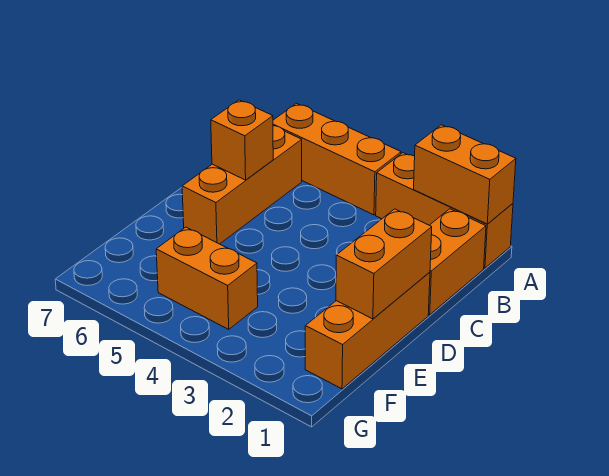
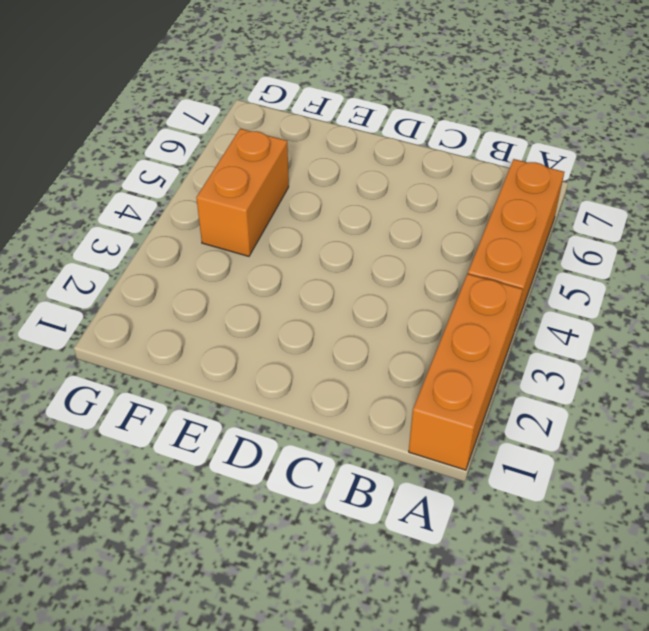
none -> orange 1x2 brick [428,209,486,315]
none -> orange 1x3 brick [182,126,302,244]

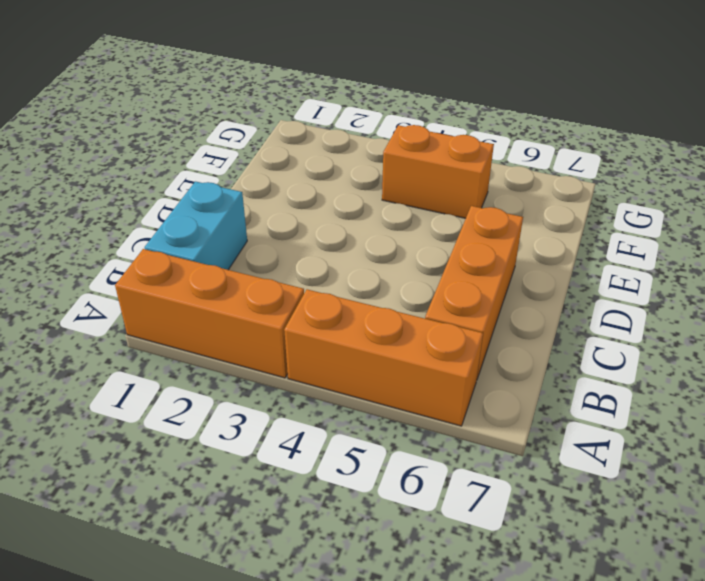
cyan 1x2 brick [145,182,247,270] -> orange 1x2 brick [428,209,486,315]
none -> orange 1x3 brick [305,272,430,389]
none -> orange 1x2 brick [414,125,516,224]

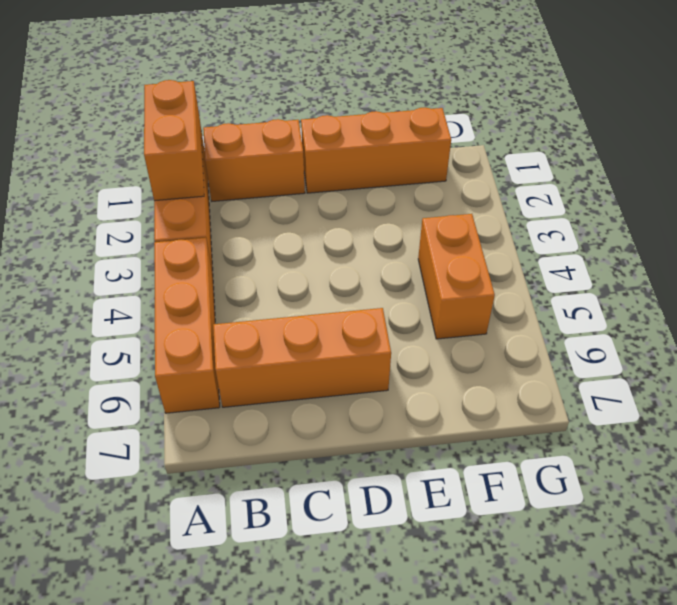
none -> orange 1x1 brick [211,100,273,180]
none -> orange 1x2 brick [336,209,432,319]

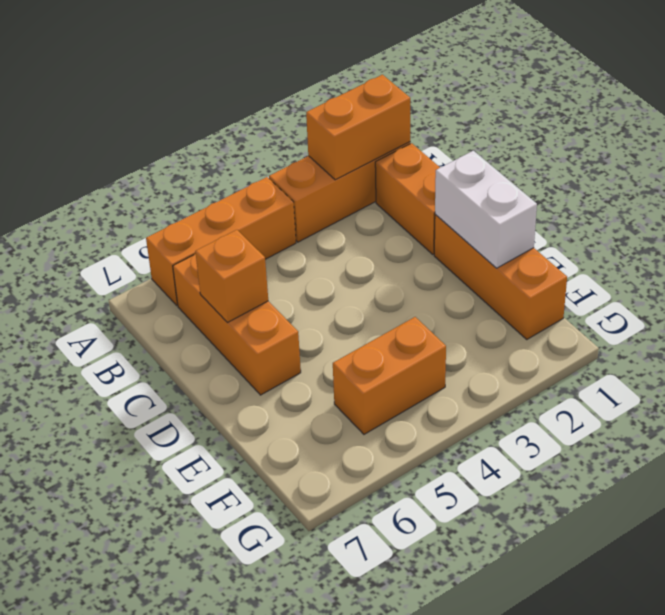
white 1x2 brick [435,151,537,268] -> orange 1x2 brick [336,209,432,319]

